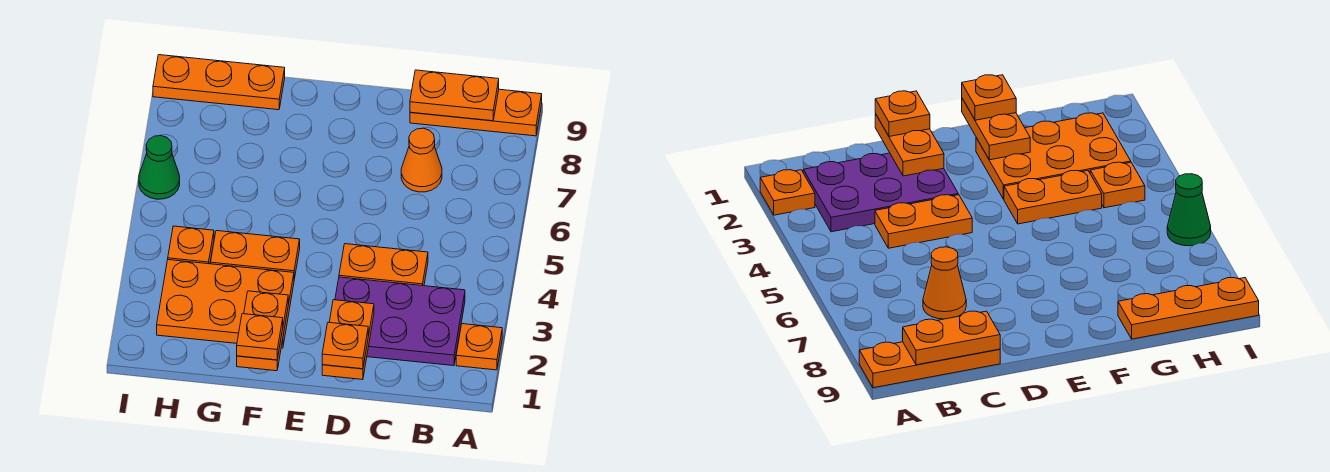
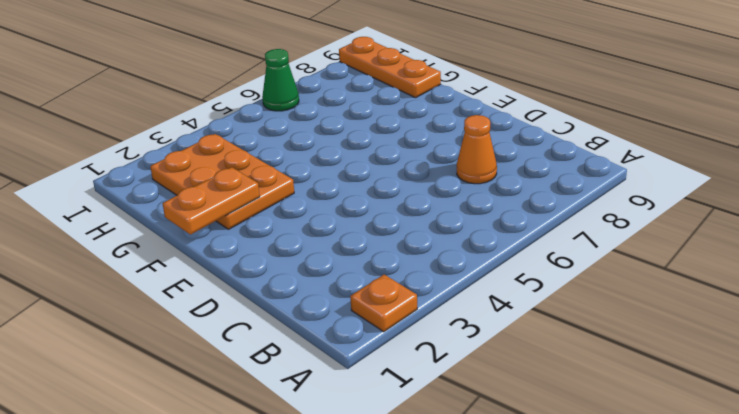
none -> orange 1x3 plate [410,89,542,136]
none -> purple 2x3 plate [335,277,465,366]
none -> orange 1x2 plate [339,244,428,286]

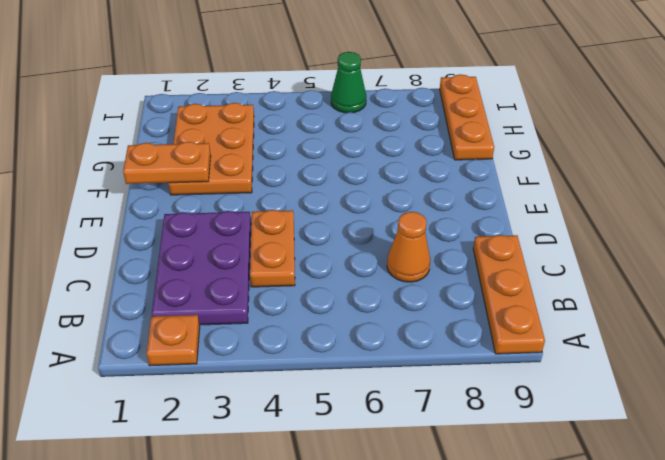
none -> orange 1x2 plate [211,231,300,279]
none -> orange 1x1 plate [168,226,214,264]
none -> orange 1x2 plate [410,70,499,121]

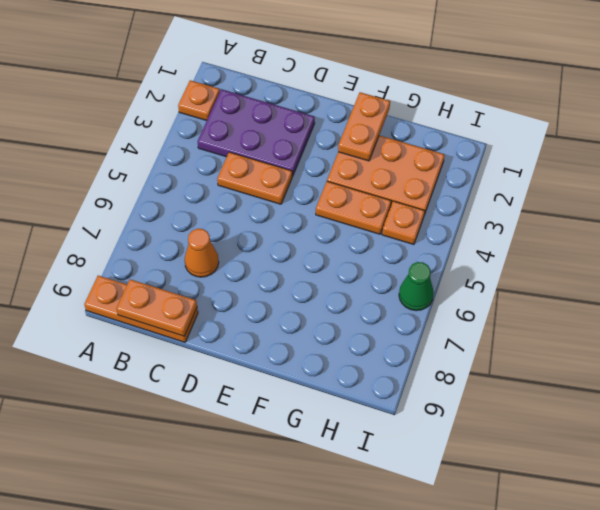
none -> orange 1x3 plate [153,55,285,110]
none -> orange 1x2 plate [322,300,374,380]
none -> orange 1x1 plate [322,322,368,369]

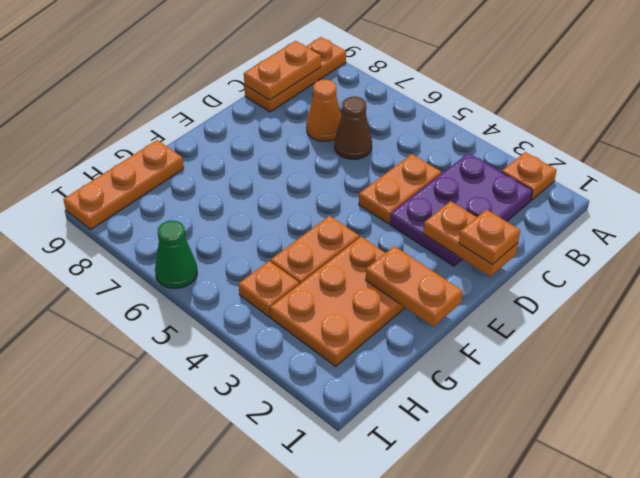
brown 1x1 cone [335,97,372,159] -> none
none -> orange 1x1 plate [237,314,283,360]

